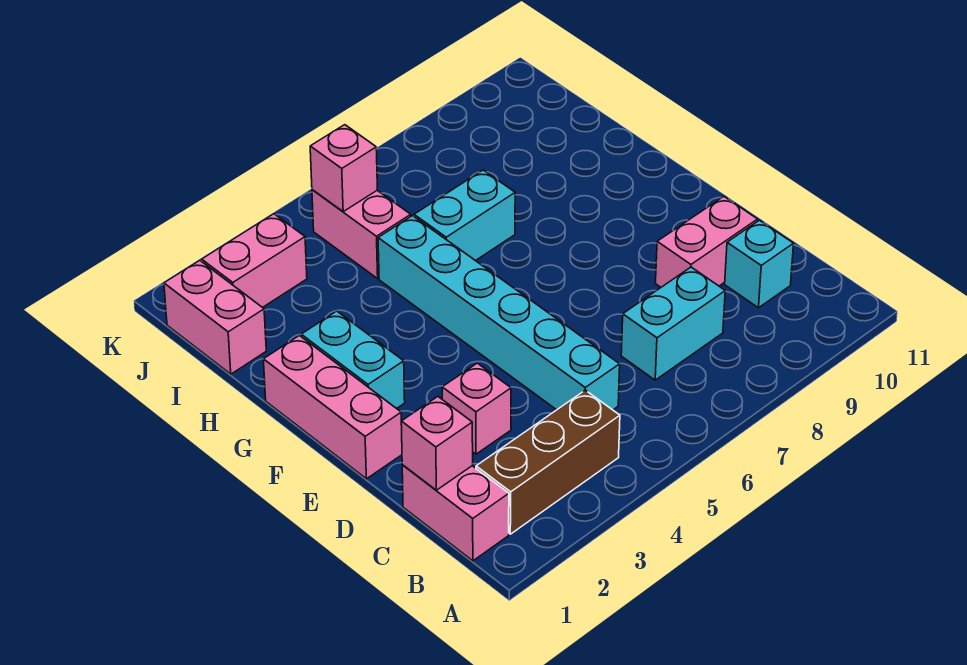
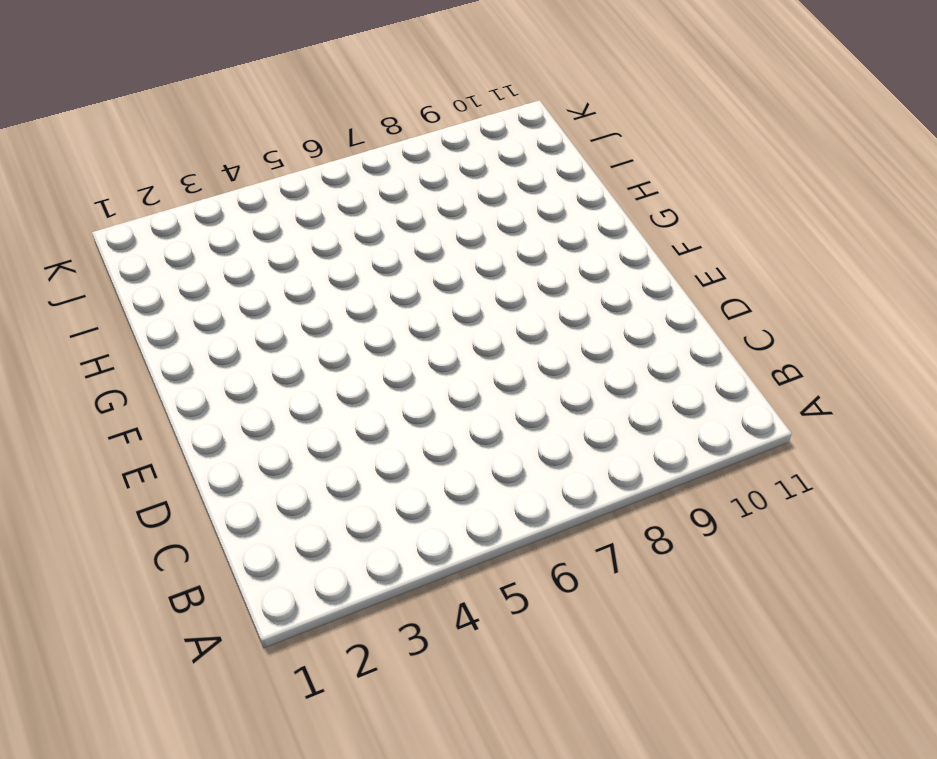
none -> pink 1x2 brick [402,465,509,561]
none -> brown 1x3 brick [476,390,620,534]
none -> cyan 1x6 brick [378,216,620,410]

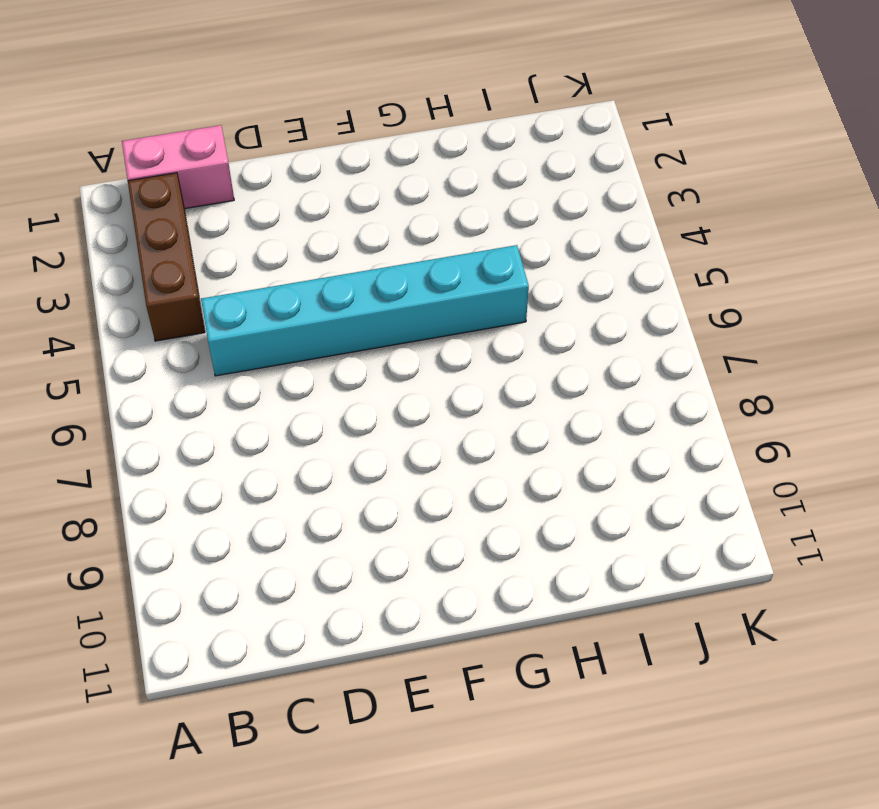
none -> cyan 1x2 brick [621,267,725,380]
none -> cyan 1x1 brick [725,220,794,308]
none -> pink 1x1 brick [442,363,511,454]

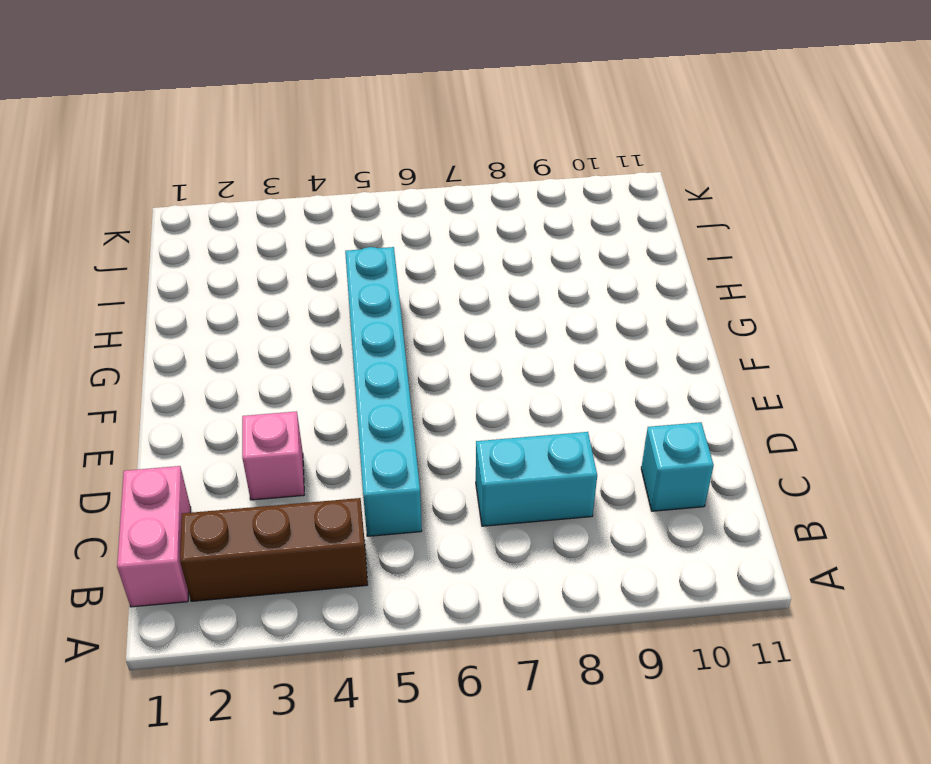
none -> pink 1x2 brick [656,196,758,287]
none -> pink 1x3 brick [263,336,402,479]
none -> cyan 1x2 brick [301,311,405,409]

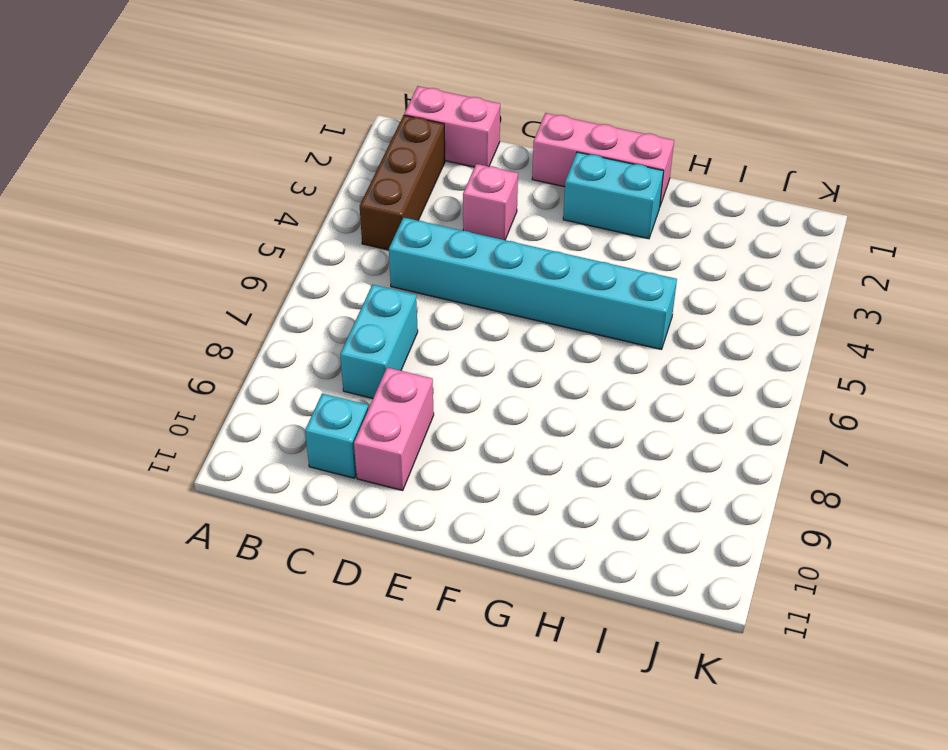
none -> cyan 1x2 brick [414,170,515,261]
none -> pink 1x2 brick [164,260,266,374]
none -> pink 1x2 brick [312,190,411,278]

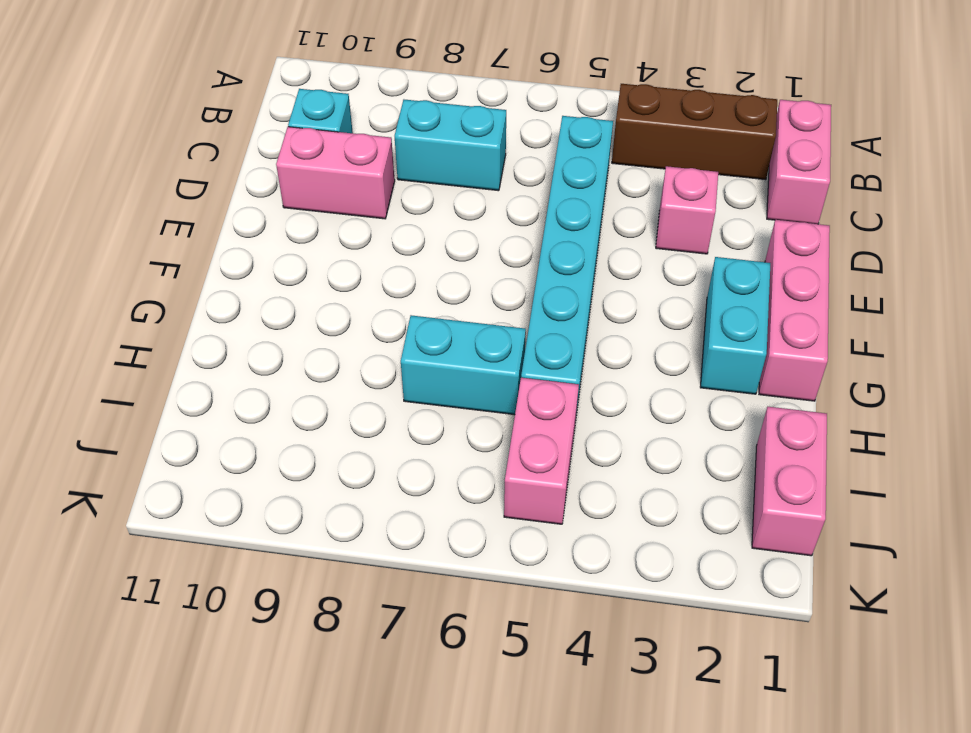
none -> pink 1x2 brick [202,214,307,308]
none -> pink 1x1 brick [401,397,473,490]
none -> pink 1x1 brick [310,125,377,211]

